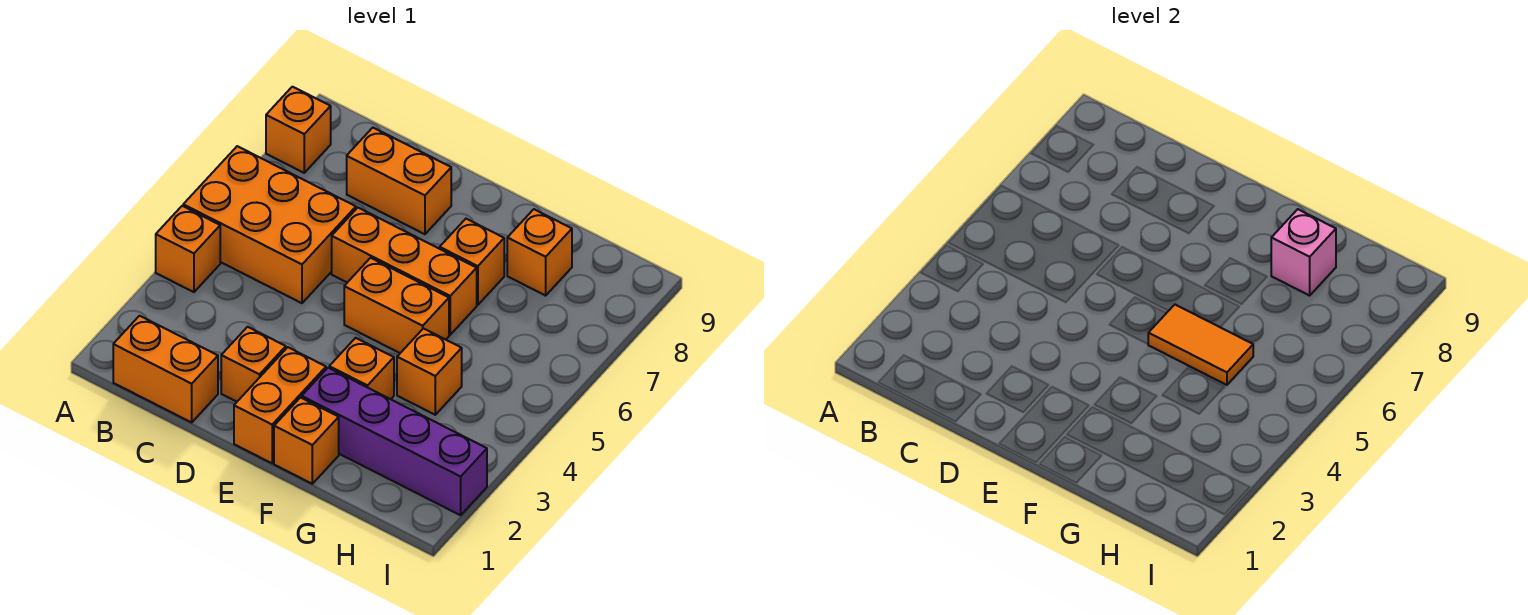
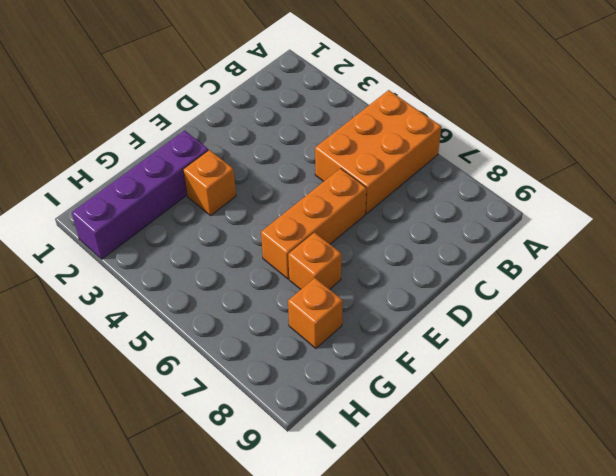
none -> orange 1x1 brick [156,206,220,292]
none -> orange 1x1 brick [266,87,331,173]
none -> orange 1x2 brick [113,316,218,422]

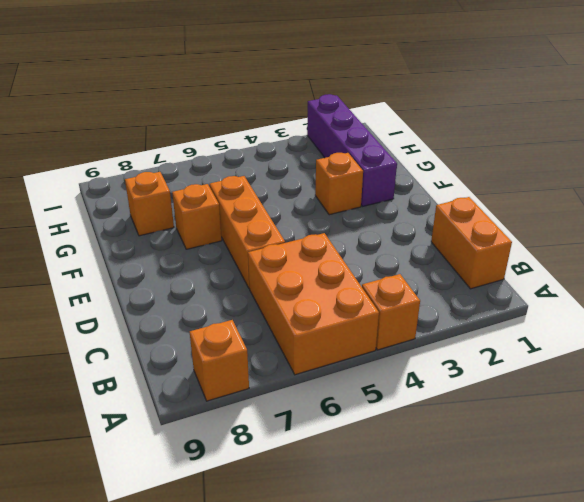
none -> orange 1x2 brick [347,128,451,234]
none -> orange 1x1 brick [221,327,286,402]
none -> orange 1x2 brick [234,347,326,463]

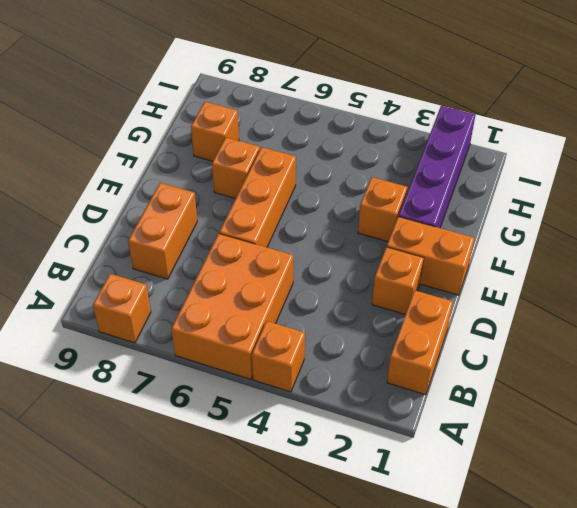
none -> orange 1x2 brick [344,258,449,353]
none -> orange 1x1 brick [274,398,339,484]
none -> orange 1x1 brick [397,329,462,415]

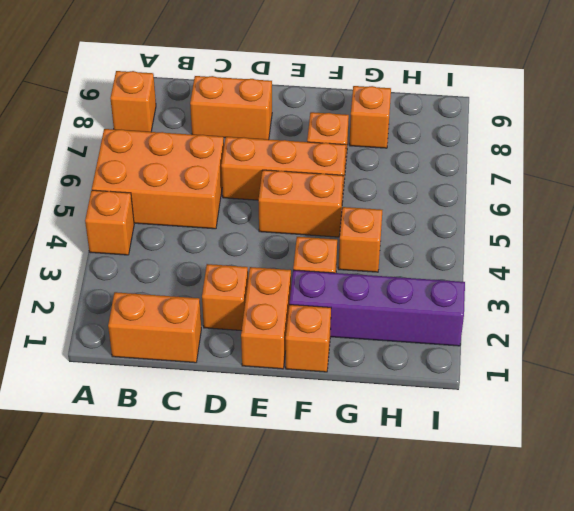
none -> orange 1x2 tile [1148,305,1253,385]
none -> pink 1x1 brick [1271,209,1336,296]

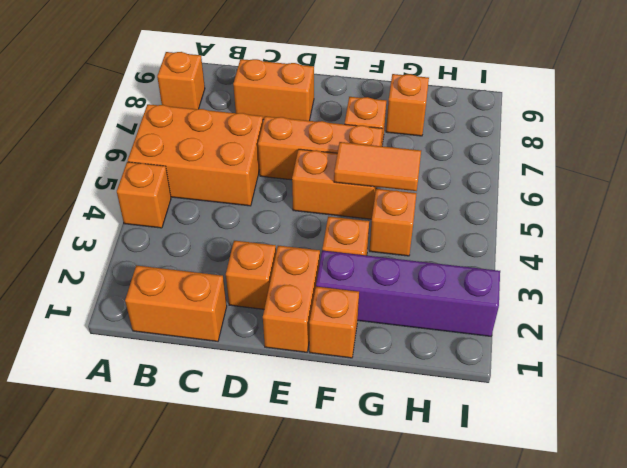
none -> pink 1x1 brick [1271,209,1336,296]

